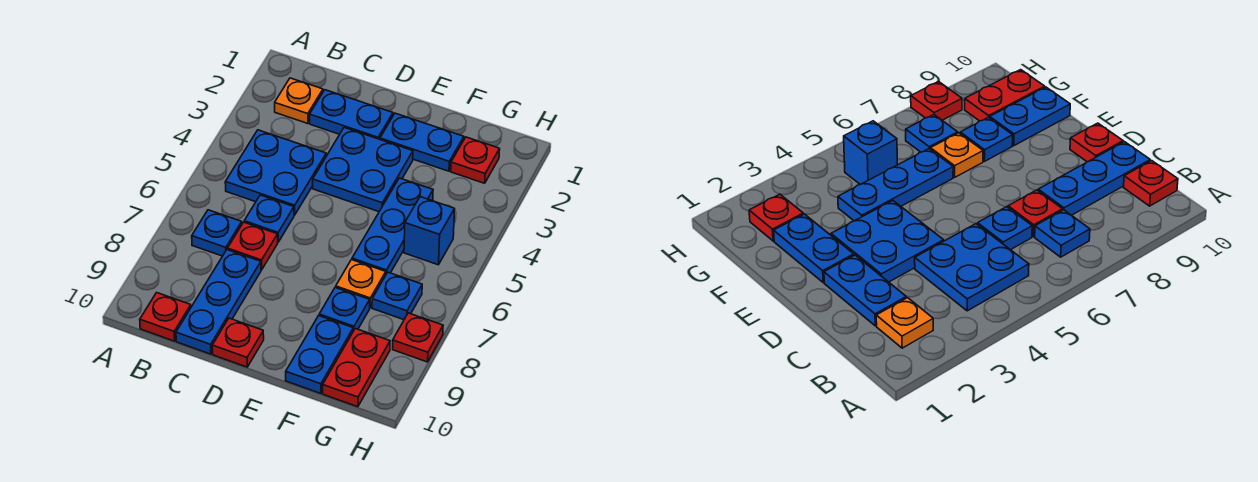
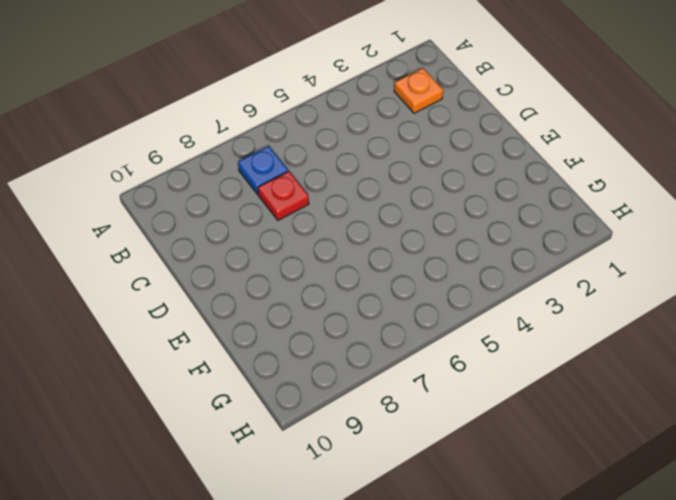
none -> blue 2x2 plate [225,130,326,215]
none -> red 1x1 plate [140,293,191,341]
none -> blue 1x2 plate [310,90,393,139]

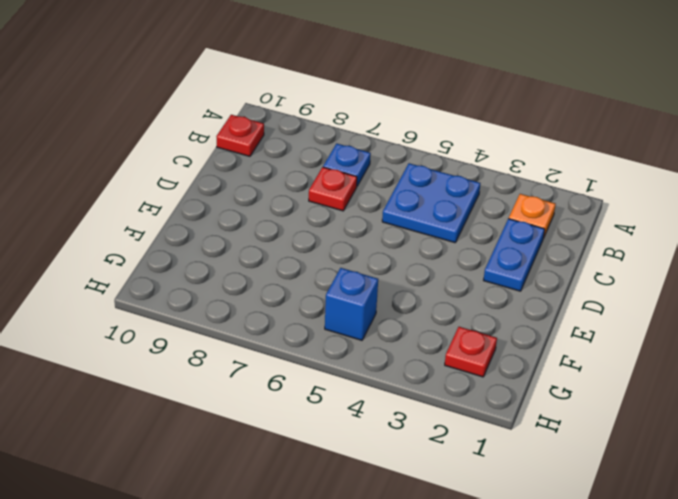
none -> blue 1x1 plate [244,195,294,242]
none -> blue 1x3 plate [176,250,261,354]
none -> blue 2x2 plate [313,128,413,212]

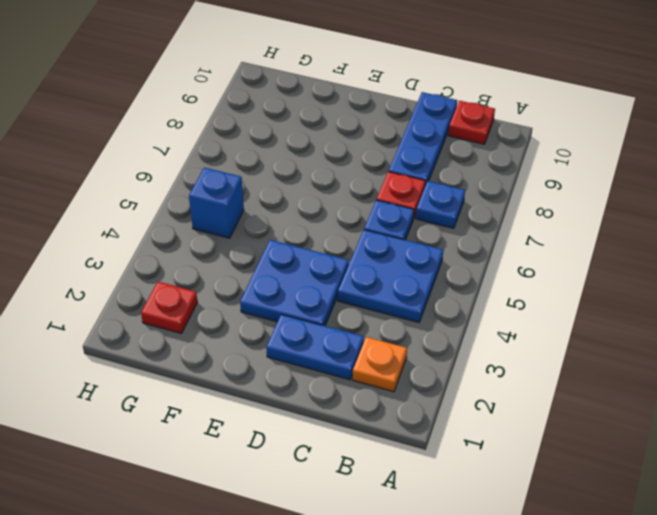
none -> red 1x1 plate [212,318,264,367]
none -> blue 1x2 plate [380,113,464,171]
none -> blue 1x3 plate [352,178,433,274]

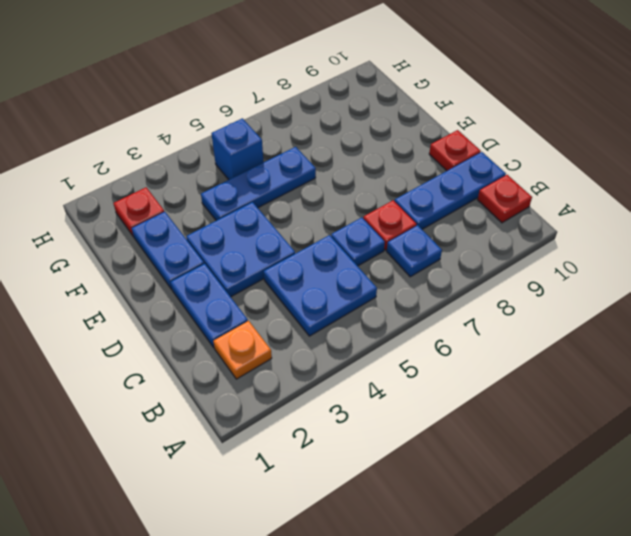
none -> orange 1x1 plate [336,260,386,307]
none -> blue 1x1 plate [319,287,370,331]
none -> blue 1x2 plate [286,316,353,393]

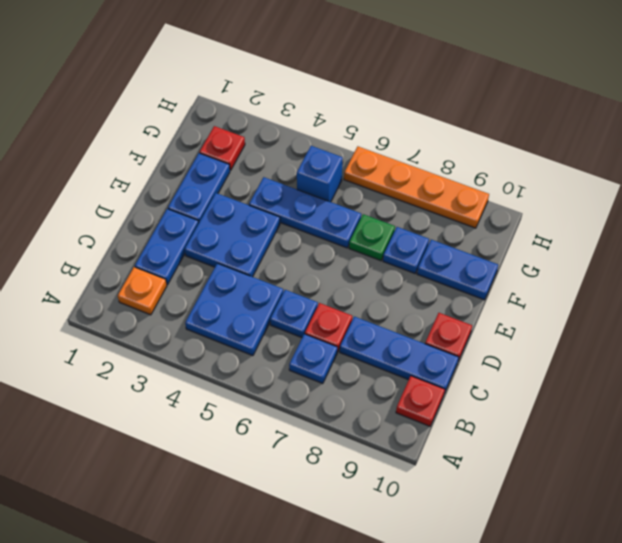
green 1x1 plate [349,214,395,261] -> orange 1x1 plate [336,260,386,307]
orange 1x4 plate [344,147,489,228] -> red 1x1 plate [393,313,443,362]
none -> blue 1x1 plate [372,272,422,320]
none -> red 1x2 plate [323,328,390,407]

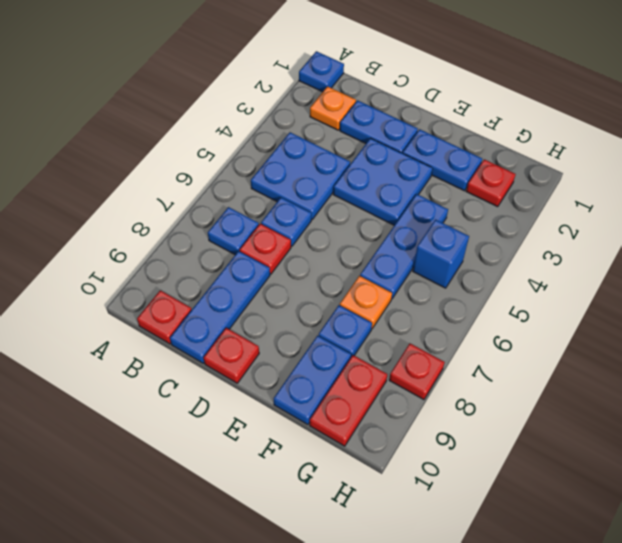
blue 1x1 plate [299,51,344,92] -> blue 1x1 plate moved to [372,272,422,320]

